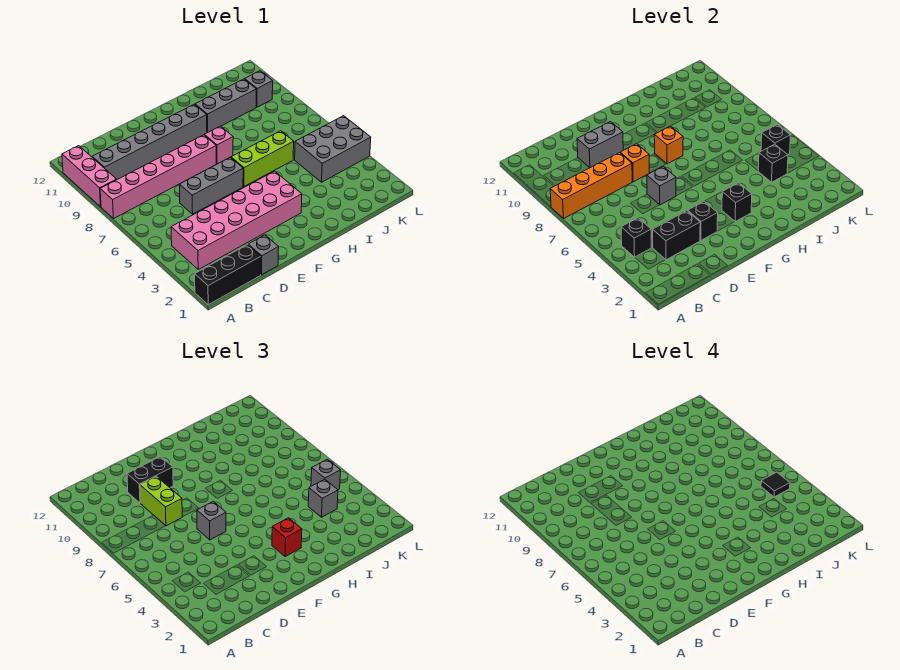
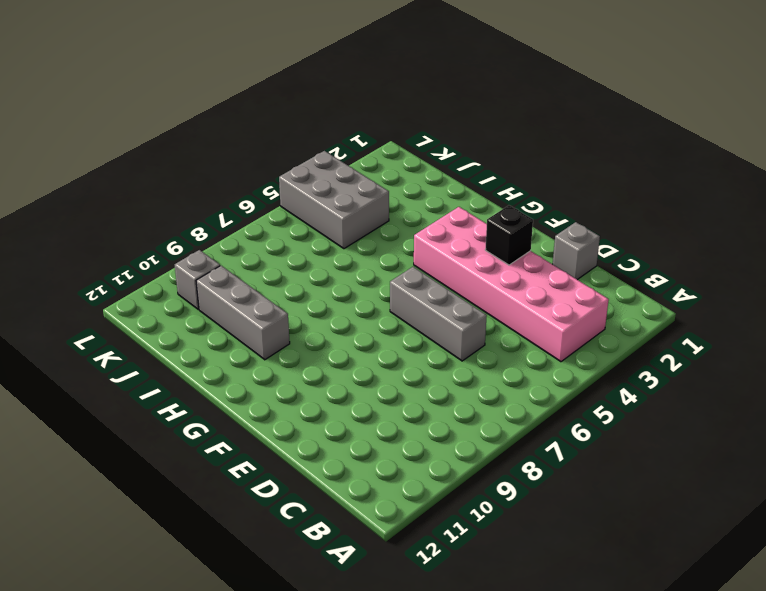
none -> black 1x3 brick [195,245,261,305]
none -> pink 1x6 brick [100,135,216,219]
none -> pink 1x3 brick [62,146,117,207]
none -> grey 1x6 brick [92,104,207,179]

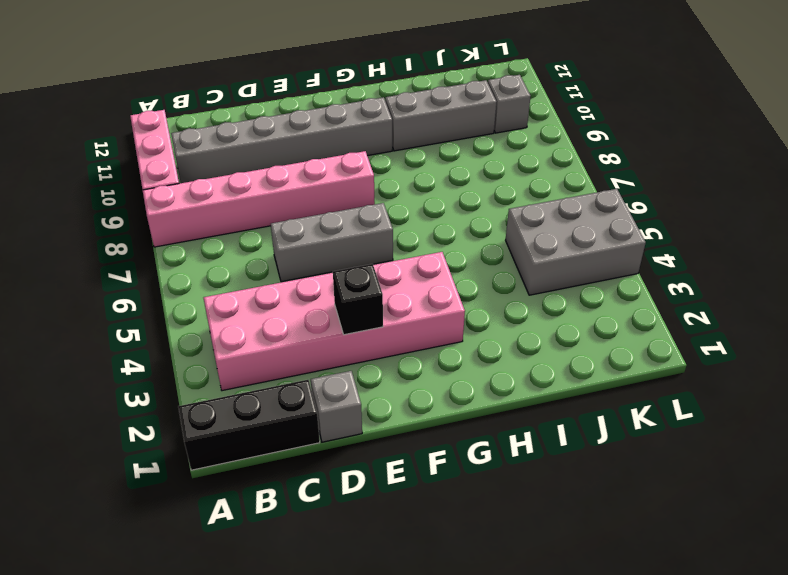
none -> lime 1x3 brick [231,131,294,186]
none -> pink 1x1 brick [205,126,233,164]
none -> orange 1x4 brick [550,153,632,219]
none -> black 1x1 brick [621,218,651,257]

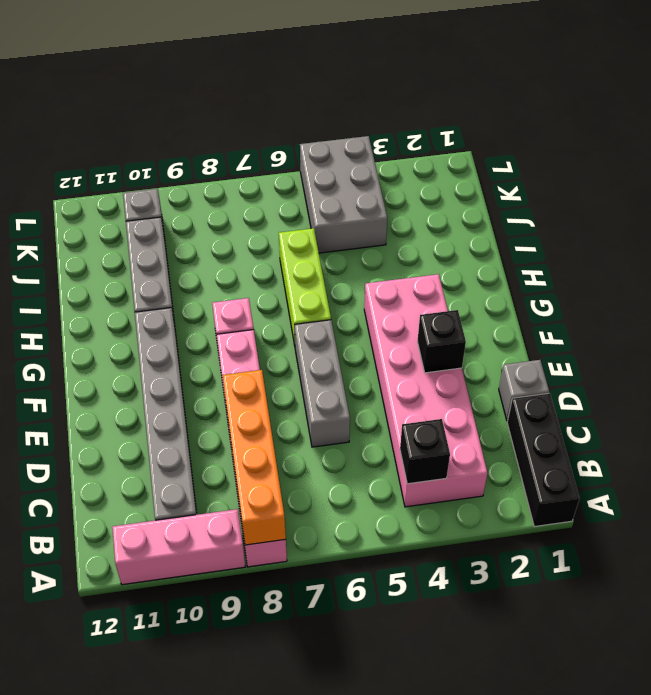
none -> black 1x2 brick [653,211,700,260]
none -> grey 1x2 brick [577,122,623,168]
none -> grey 1x1 brick [647,166,676,205]
none -> orange 1x1 brick [620,144,649,182]

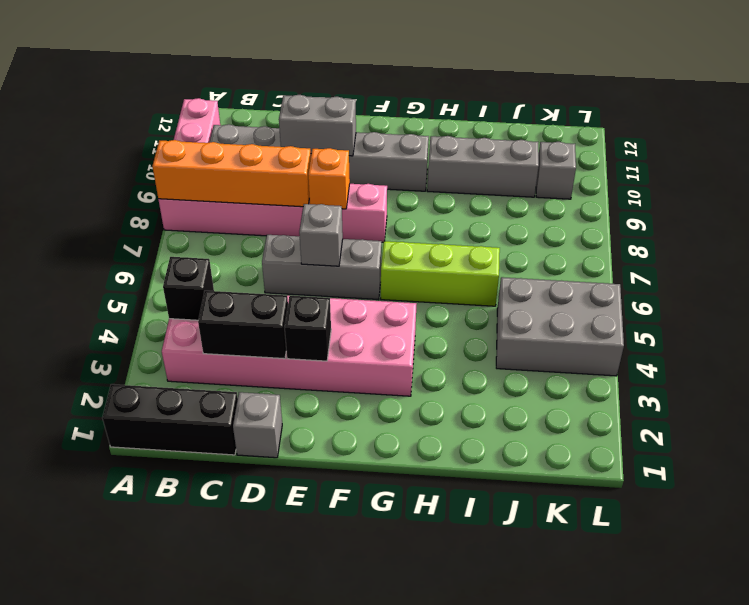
none -> pink 1x1 brick [205,126,233,164]
none -> black 1x1 brick [722,183,752,222]
none -> orange 1x1 brick [654,126,683,164]
none -> black 1x1 brick [758,144,788,182]

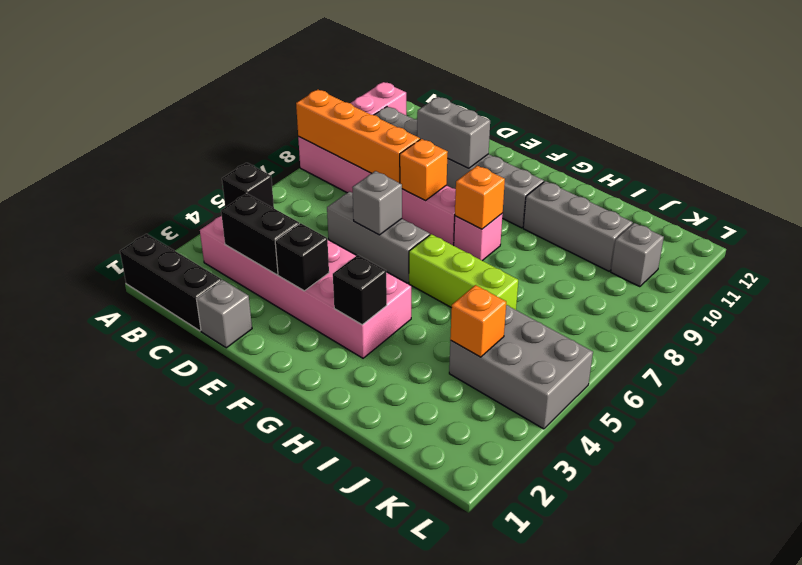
orange 1x1 brick [450,285,506,357] -> black 1x1 brick [758,144,788,182]
none -> black 1x1 brick [761,124,790,154]
none -> lime 1x2 brick [140,476,182,526]
none -> black 1x2 brick [127,457,173,503]
none -> grey 1x1 brick [197,501,226,540]

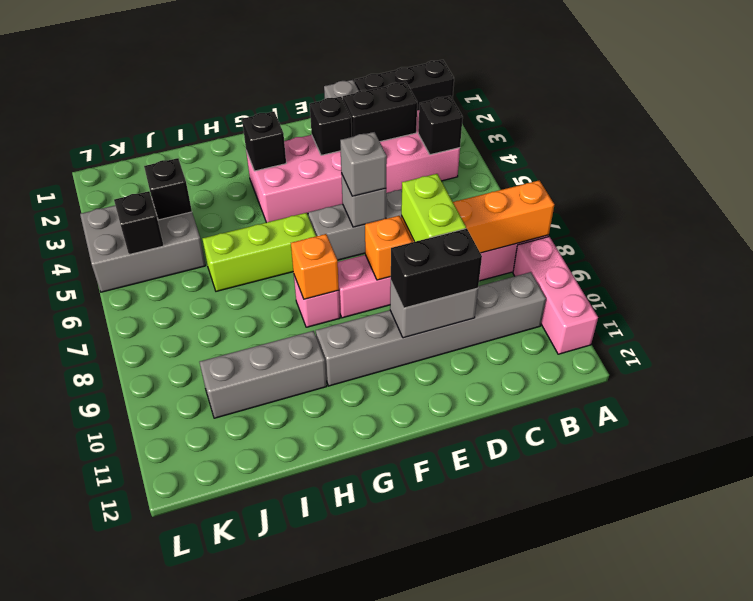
none -> grey 1x1 brick [245,71,273,107]
none -> red 1x1 brick [272,518,302,557]
none -> grey 1x1 brick [308,479,338,517]
none -> grey 1x1 brick [311,459,340,489]

